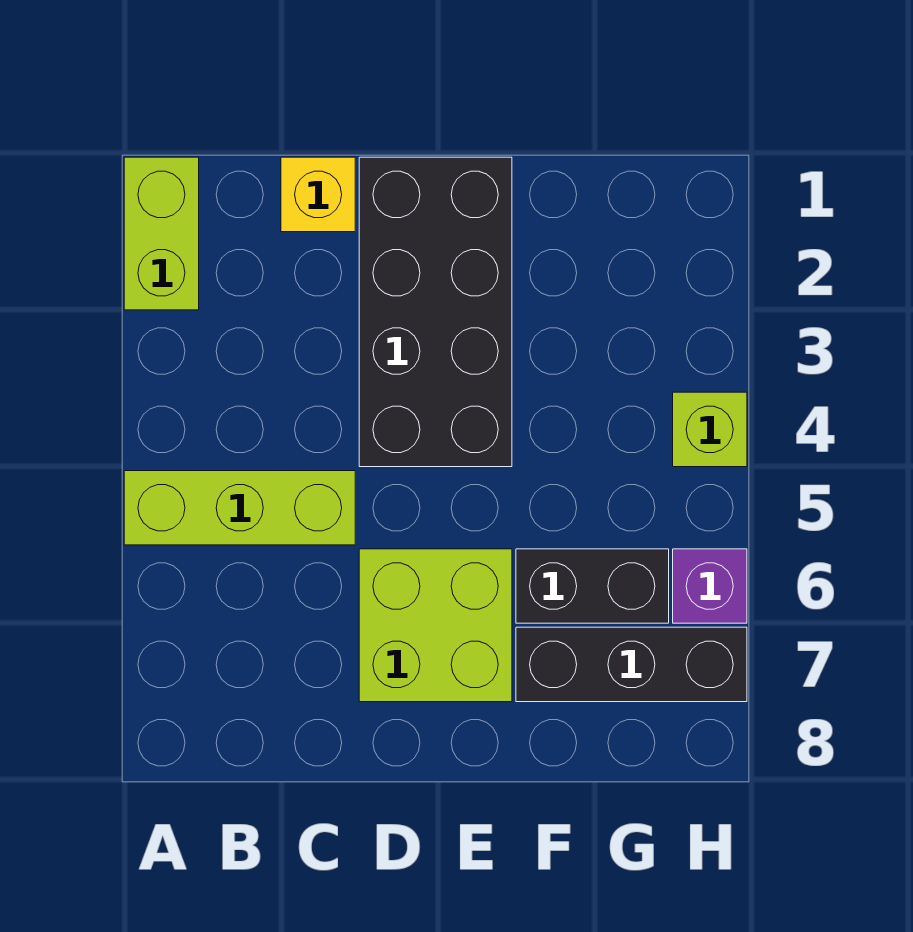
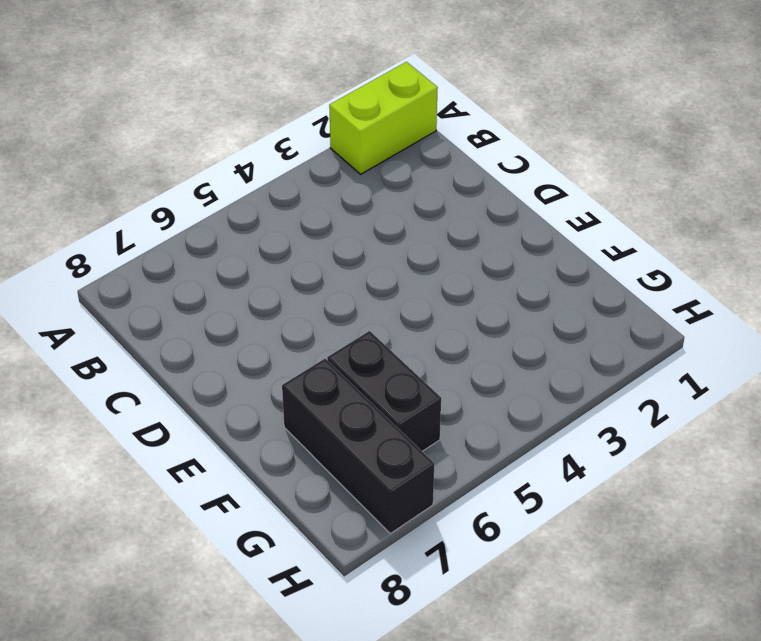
none -> lime 1x3 brick [124,471,355,545]
none -> yellow 1x1 brick [281,157,355,232]

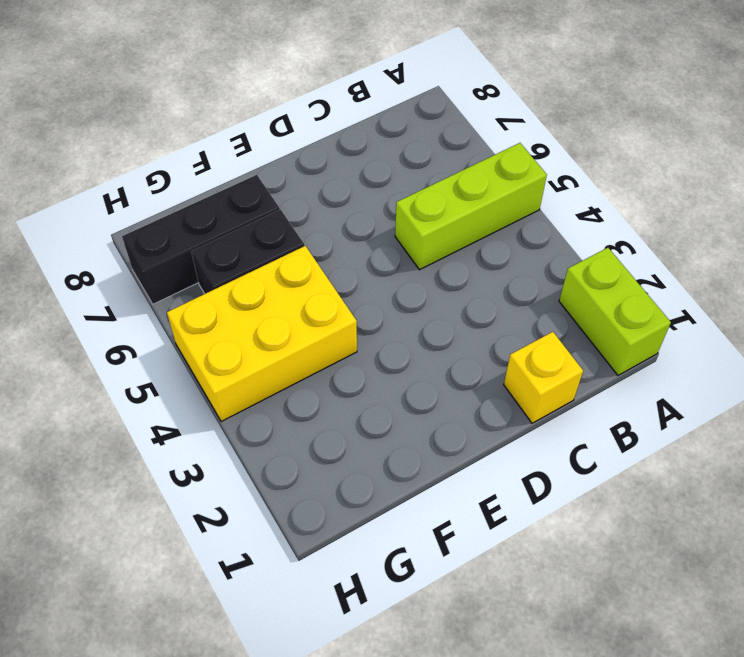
yellow 2x3 brick [167,246,357,422] -> lime 1x1 brick [673,392,747,467]
none -> black 2x4 brick [359,157,512,467]
none -> lime 2x2 brick [359,549,512,702]

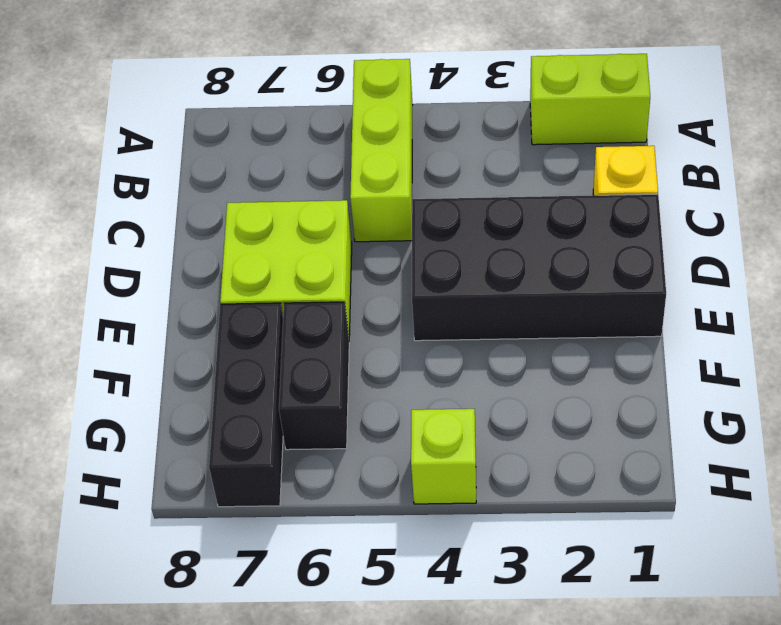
none -> purple 1x1 brick [673,549,747,623]

